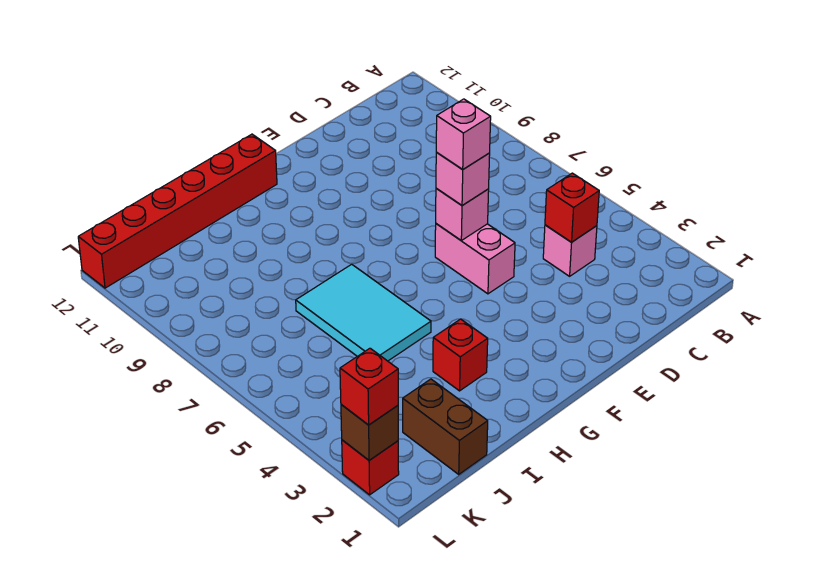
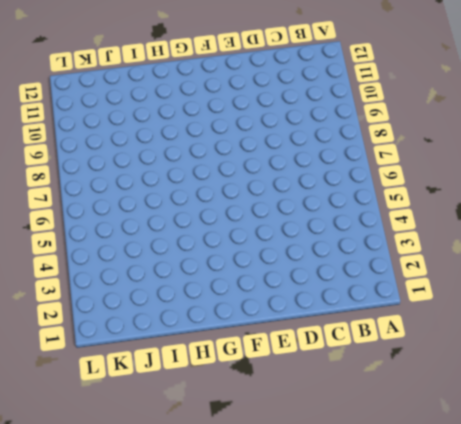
none -> pink 1x1 brick [543,225,597,276]
none -> pink 1x2 brick [435,224,515,294]
none -> red 1x6 brick [78,134,277,288]

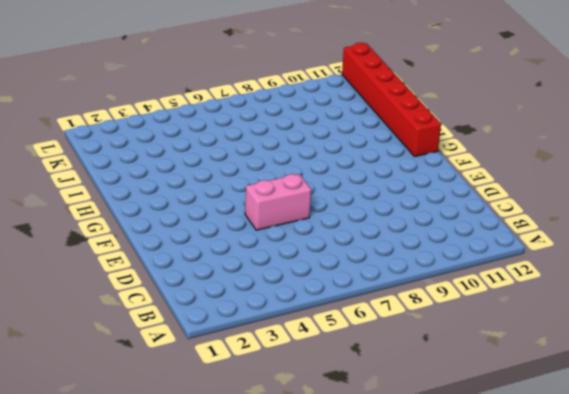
none -> pink 1x1 brick [543,225,597,276]
none -> red 1x1 brick [433,319,488,391]
none -> cyan 2x3 tile [296,264,431,361]

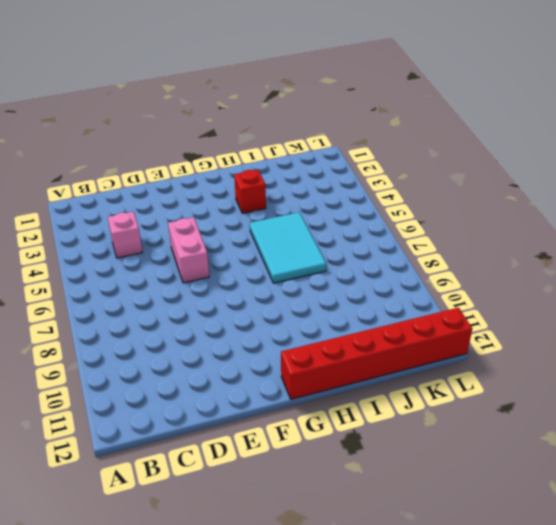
none -> brown 1x2 brick [403,379,488,474]
none -> red 1x1 brick [342,440,399,495]
none -> red 1x1 brick [545,173,599,242]

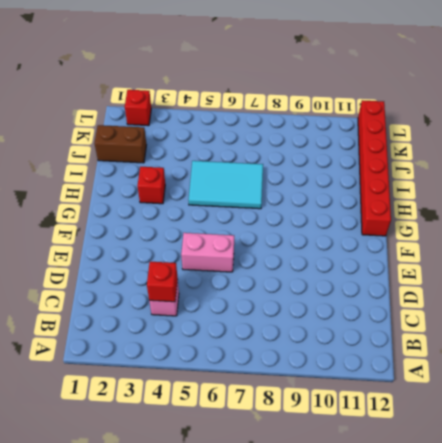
none -> pink 1x1 brick [436,188,489,240]
none -> brown 1x1 brick [341,404,398,460]
none -> pink 1x1 brick [436,153,490,205]

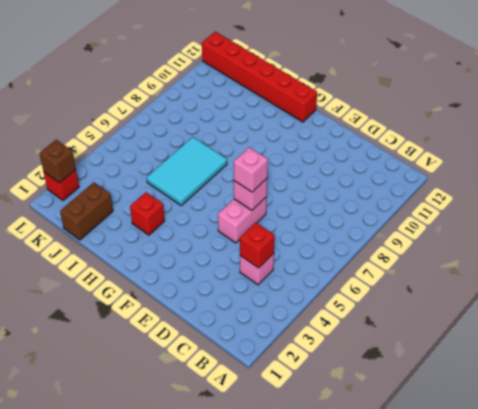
none -> red 1x1 brick [340,348,398,425]
none -> pink 1x1 brick [436,99,491,169]

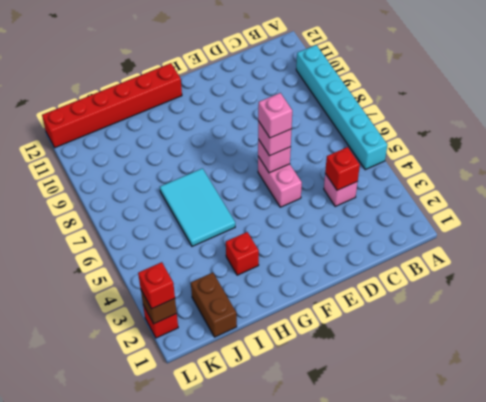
cyan 1x6 brick [296,45,387,170] -> none

